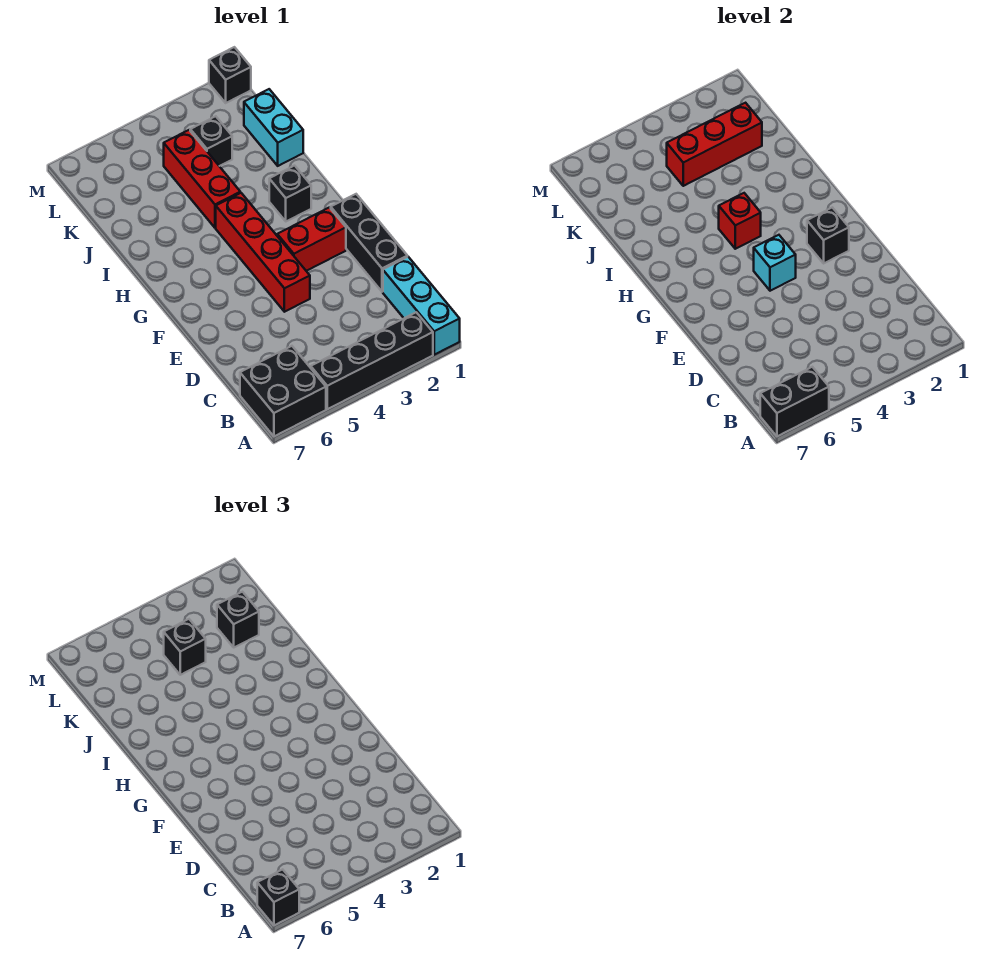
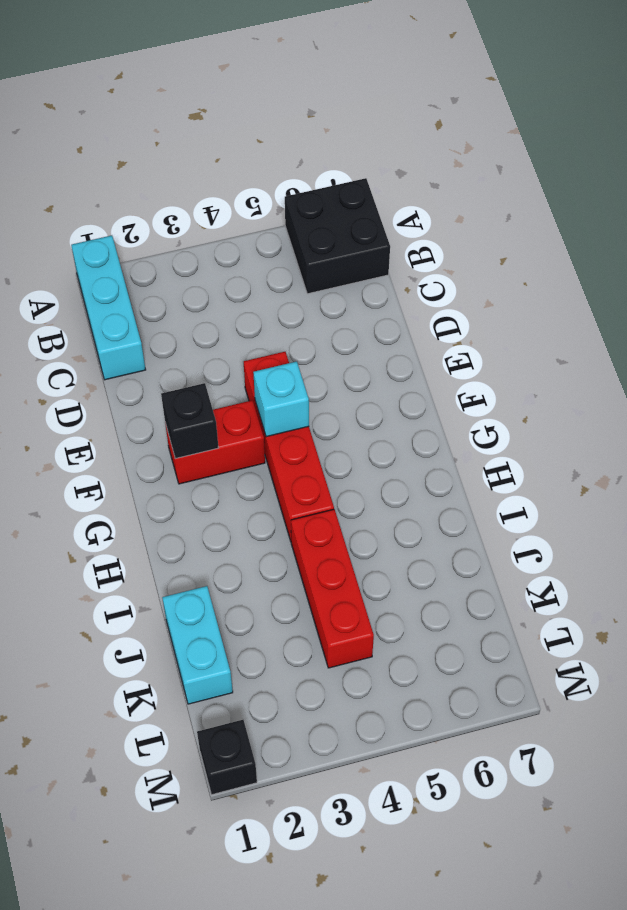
none -> black 1x4 brick [311,312,433,409]
none -> black 1x3 brick [331,194,407,292]
none -> black 1x1 brick [269,166,311,221]

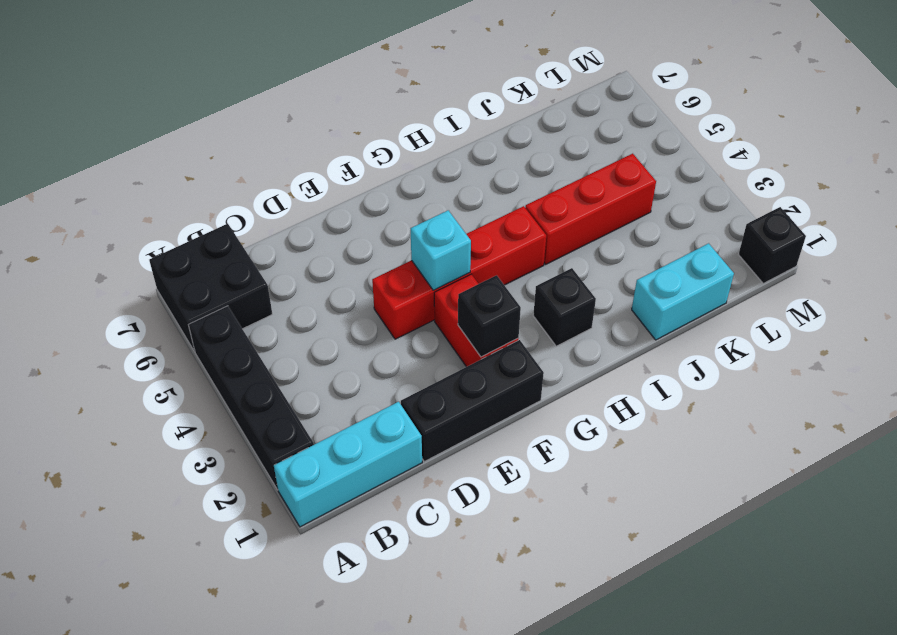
none -> black 1x1 brick [190,116,232,166]
none -> black 1x2 brick [760,367,829,436]
none -> red 1x1 brick [719,193,761,249]

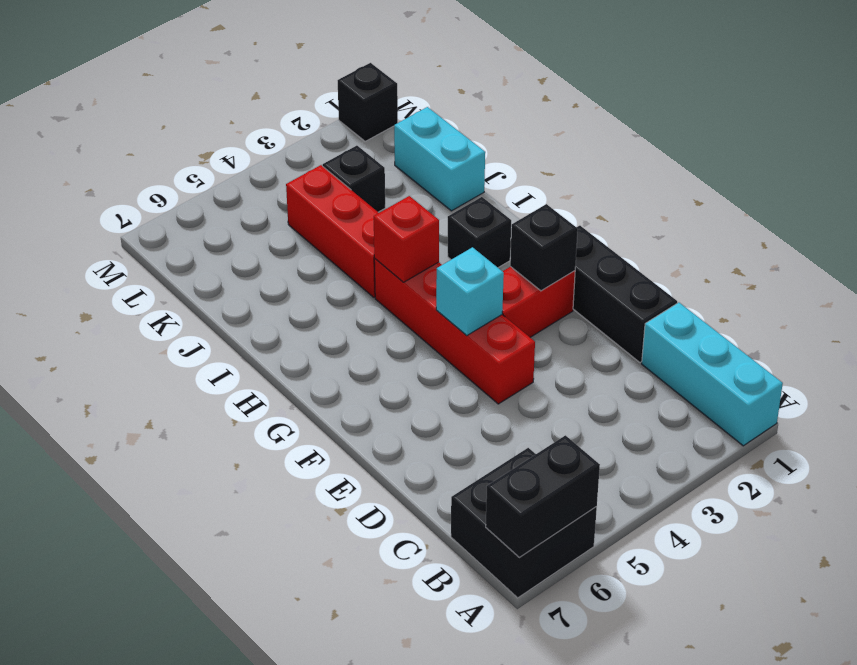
none -> black 1x4 brick [311,312,433,409]
none -> red 1x3 brick [667,103,762,186]
none -> black 1x1 brick [257,869,299,925]

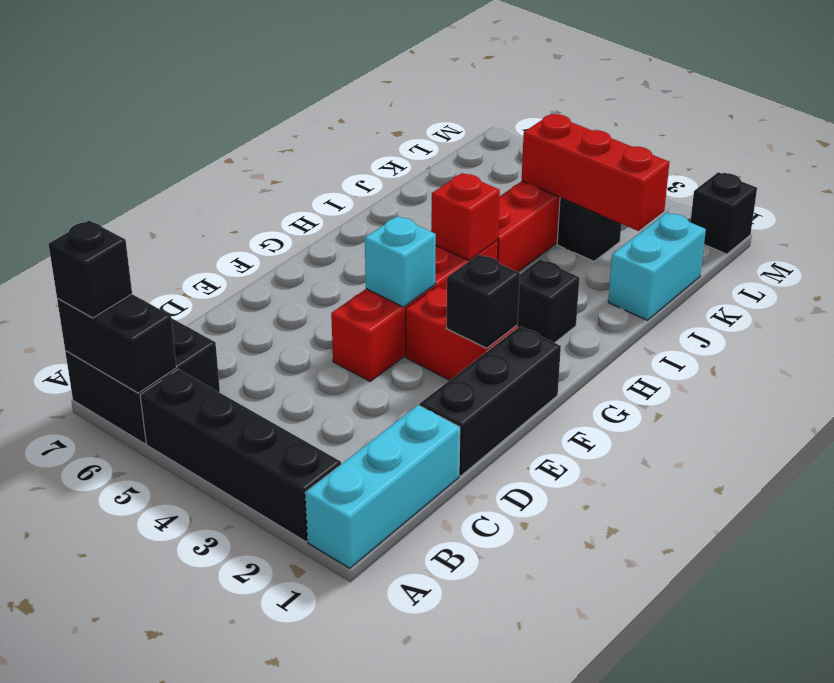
none -> black 1x1 brick [217,592,259,647]
none -> black 1x1 brick [164,619,206,675]

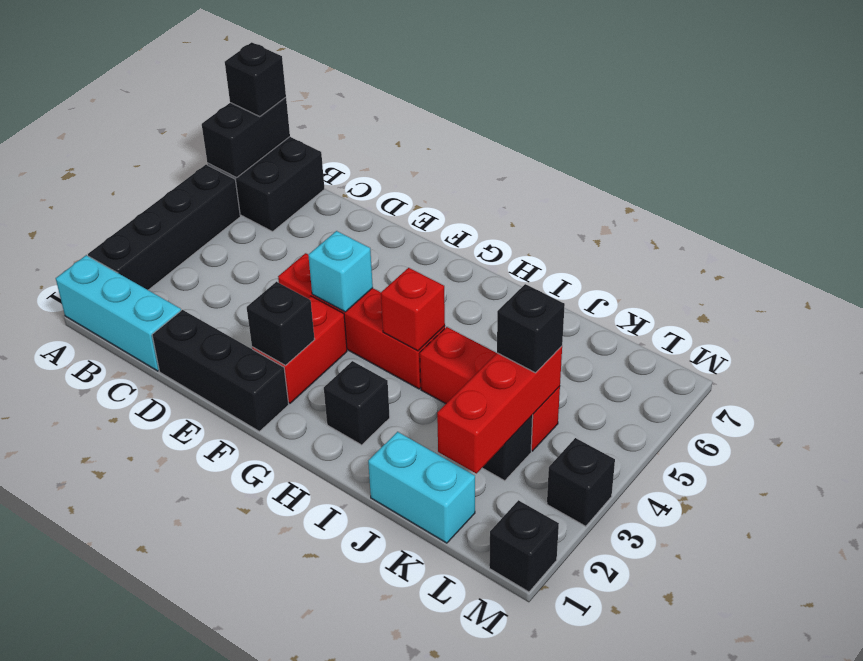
black 1x1 brick [547,438,615,526] -> black 1x1 brick moved to [217,592,259,647]

